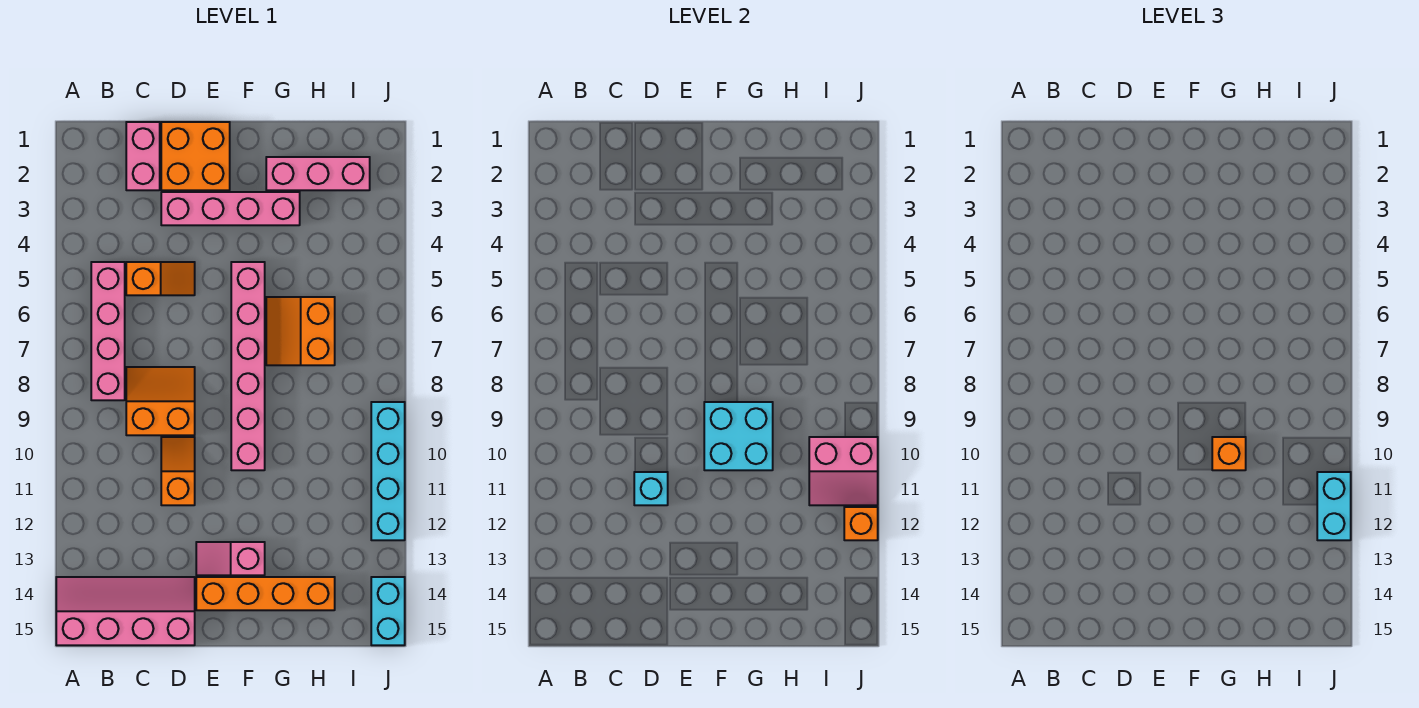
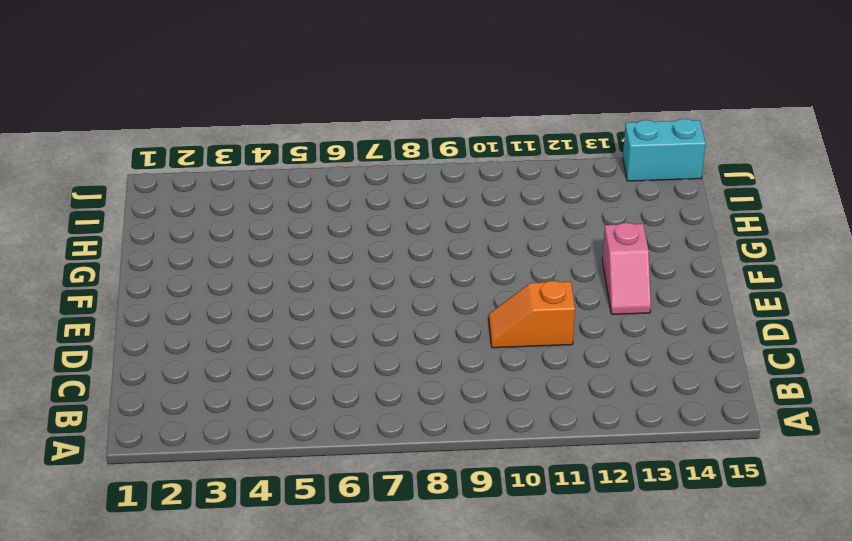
none -> pink 2x4 slope [56,577,195,645]
none -> pink 1x4 brick [91,262,125,400]
none -> pink 1x2 brick [126,122,160,190]

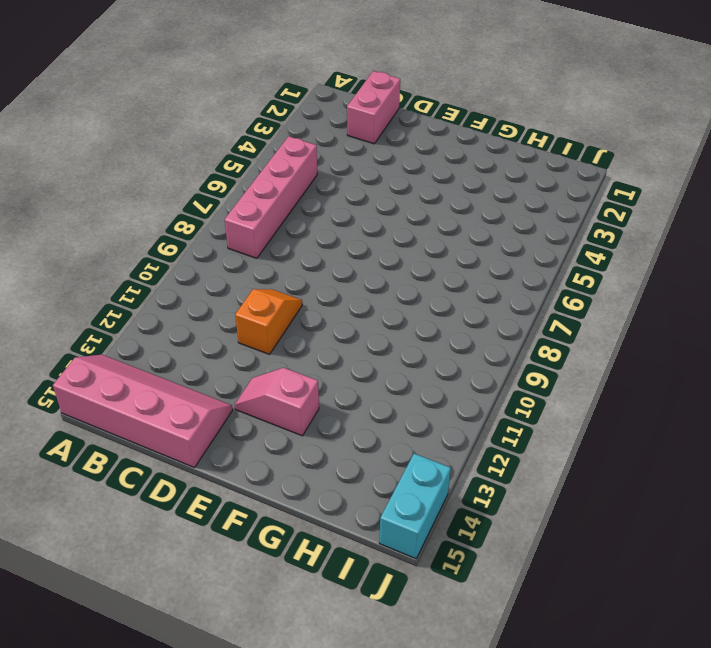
none -> orange 1x2 slope [126,262,195,295]
none -> orange 2x2 slope [126,367,195,435]
none -> orange 2x2 brick [161,122,230,190]

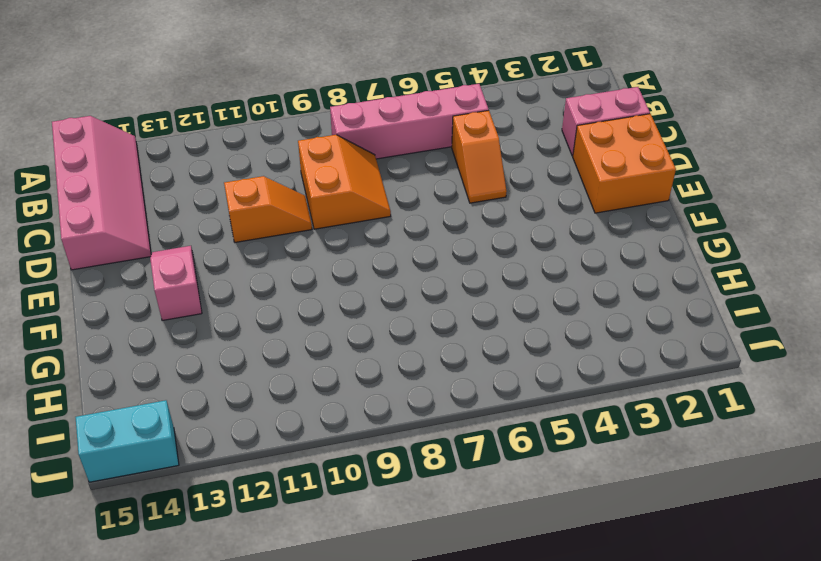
none -> pink 1x4 brick [161,192,300,225]
none -> orange 1x4 brick [196,577,335,610]
none -> pink 1x6 brick [231,262,265,470]

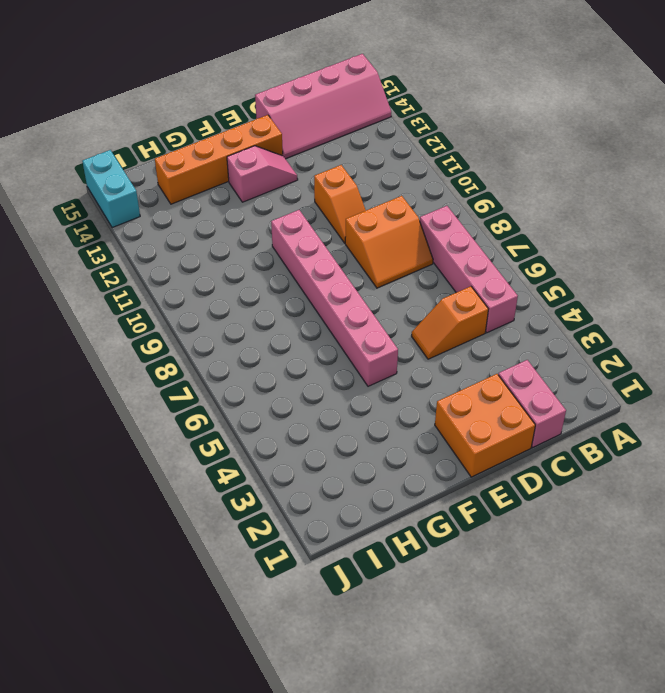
none -> pink 1x4 brick [161,192,300,225]
none -> pink 1x3 brick [266,157,370,190]
none -> orange 2x2 slope [266,297,335,365]

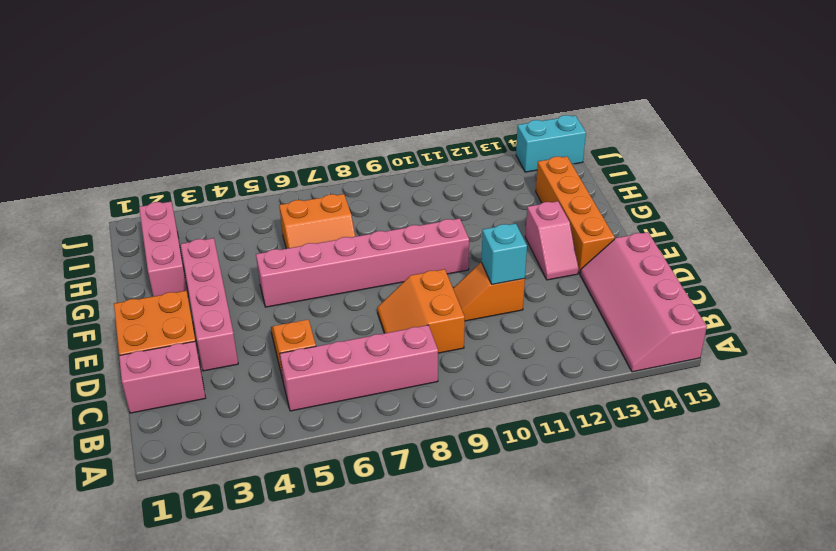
none -> cyan 1x4 brick [371,402,405,540]
none -> cyan 2x2 brick [704,402,773,470]
none -> pink 2x2 slope [809,437,878,505]

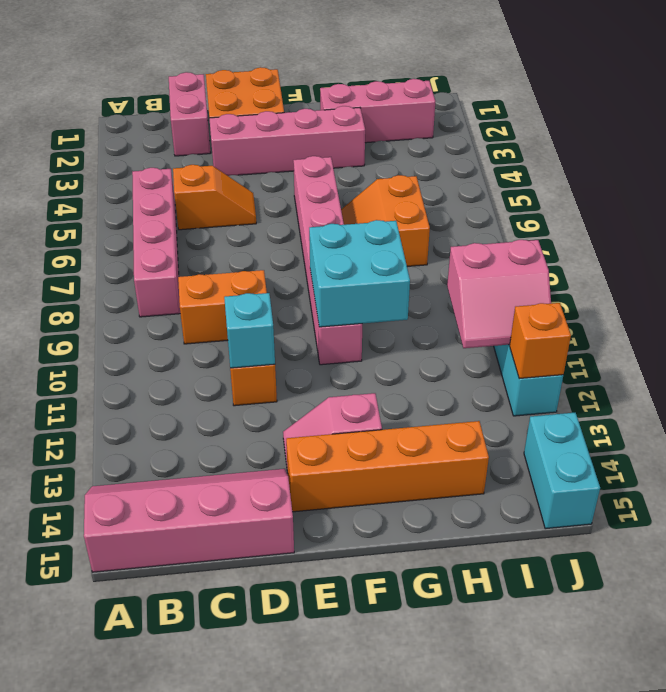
none -> orange 1x1 brick [1212,437,1246,470]
none -> cyan 1x2 brick [1317,472,1351,540]

